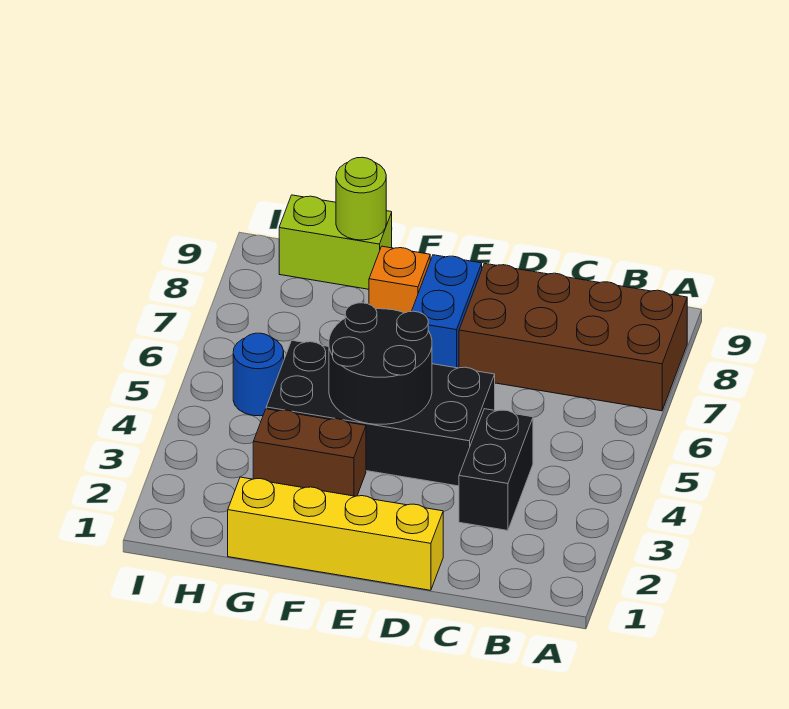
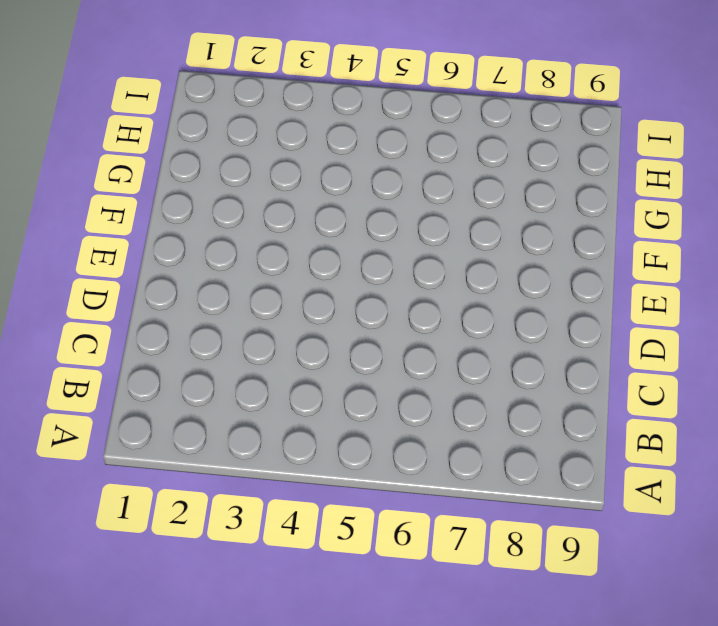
none -> brown 2x4 brick [459,263,687,411]
none -> black 1x2 brick [459,409,533,531]

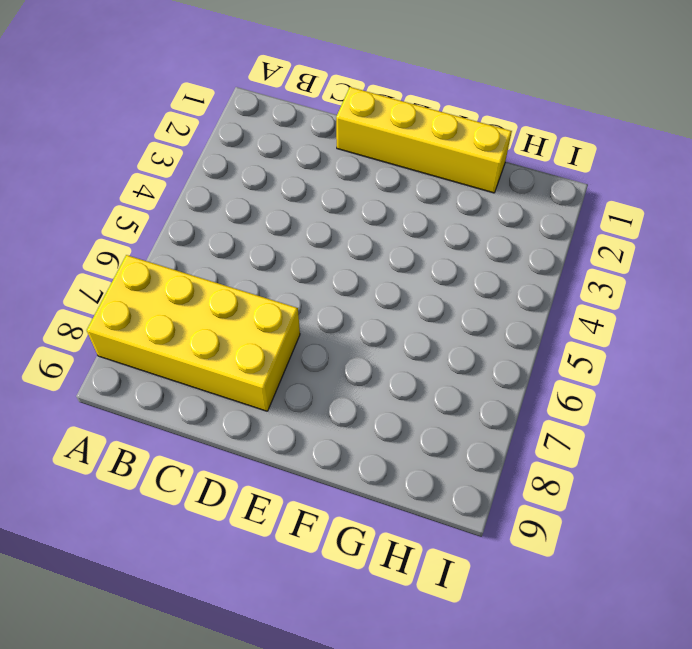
yellow 2x4 brick [87,255,300,411] -> brown 2x4 brick [459,263,687,411]
none -> black 1x2 brick [459,409,533,531]
none -> black 2x4 brick [266,340,495,486]

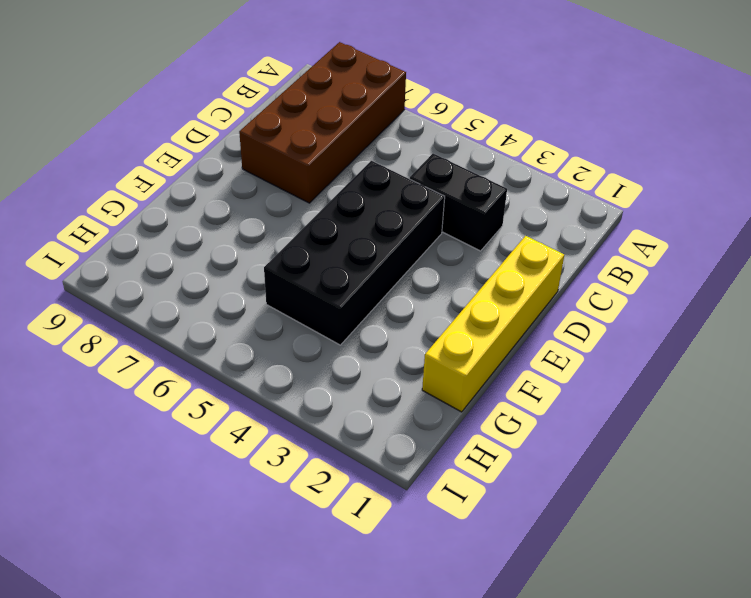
none -> blue 1x2 brick [411,255,482,368]
none -> brown 1x2 brick [253,409,366,496]

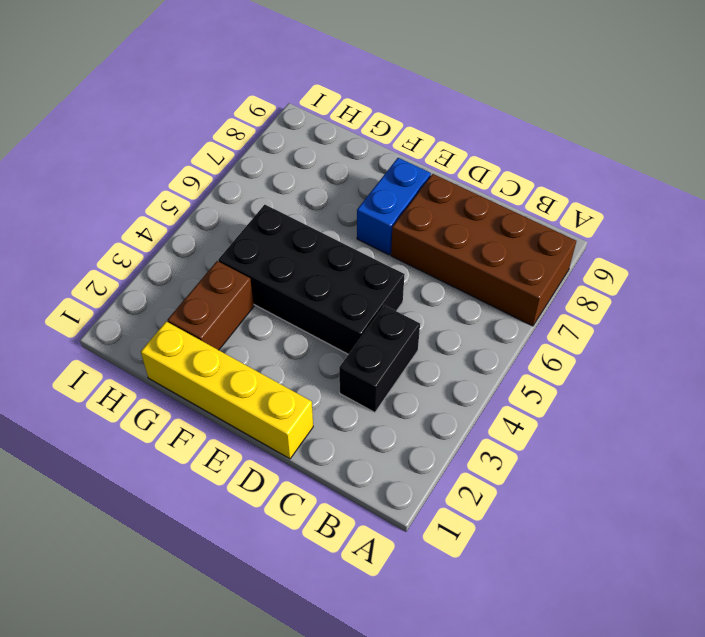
brown 1x2 brick [168,261,254,350] -> brown 1x2 brick turned to [253,409,366,496]
none -> orange 1x1 brick [369,246,430,313]
none -> lime 1x2 brick [279,195,392,289]

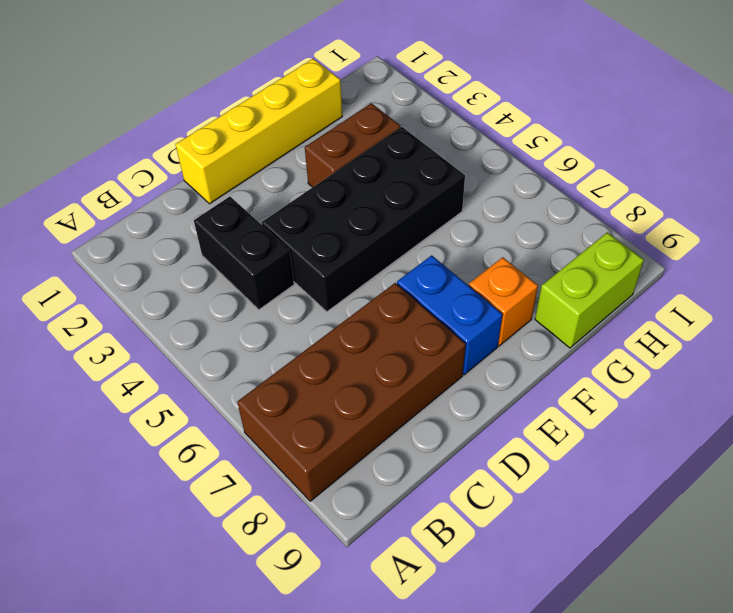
none -> blue 1x1 round brick [233,333,284,416]
none -> black 2x2 round brick [329,303,432,424]

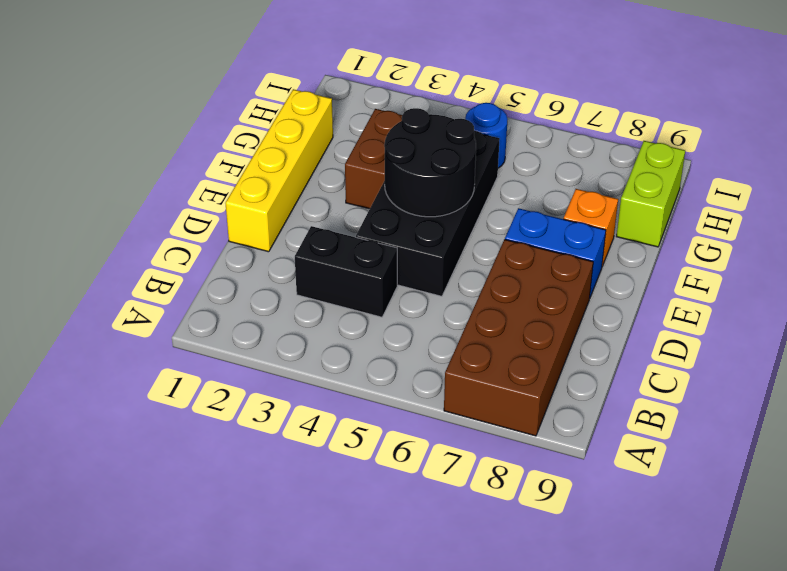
none -> lime 1x1 round brick [336,157,386,240]

